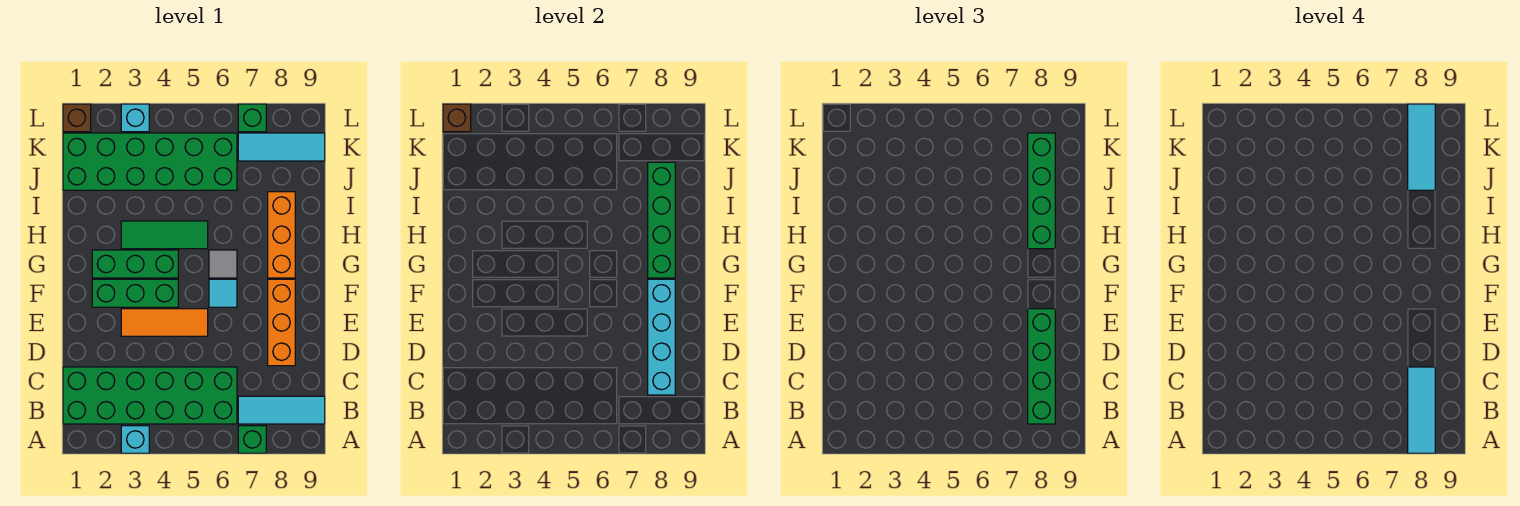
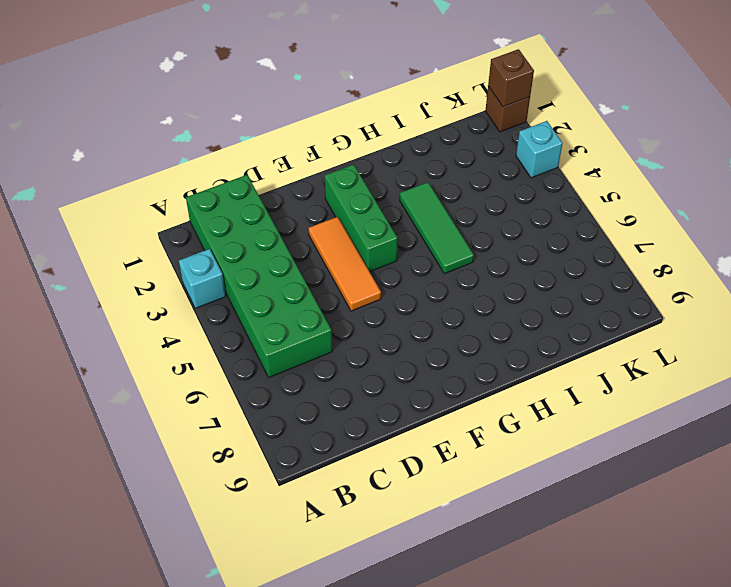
none -> green 1x1 brick [238,426,266,453]
none -> cyan 1x3 tile [238,396,325,424]
none -> orange 1x3 brick [268,279,295,366]

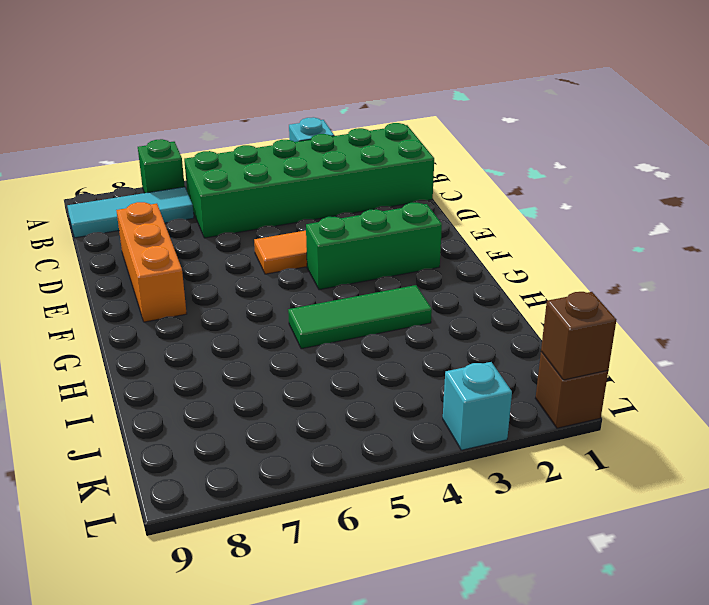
none -> cyan 1x1 tile [209,279,237,307]
none -> green 1x3 brick [92,250,178,278]
none -> grey 1x1 tile [209,250,237,278]

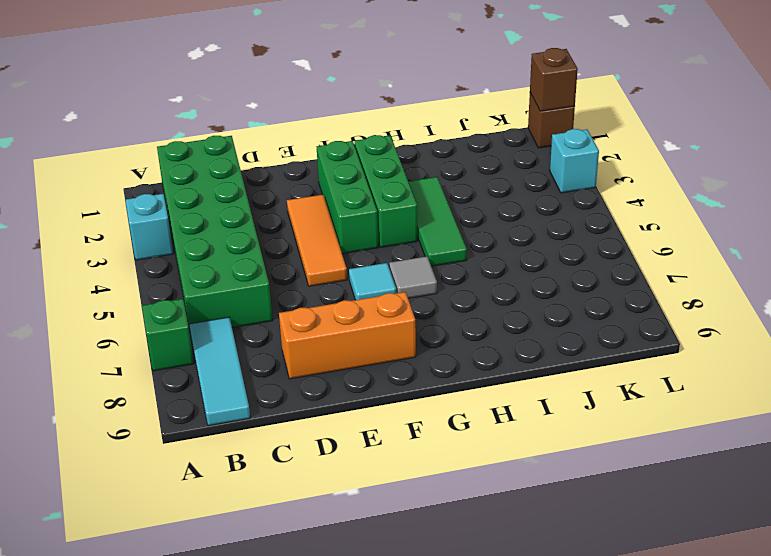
none -> orange 1x3 brick [268,192,295,278]
none -> green 2x6 brick [63,133,237,190]
none -> cyan 1x3 tile [238,133,325,161]

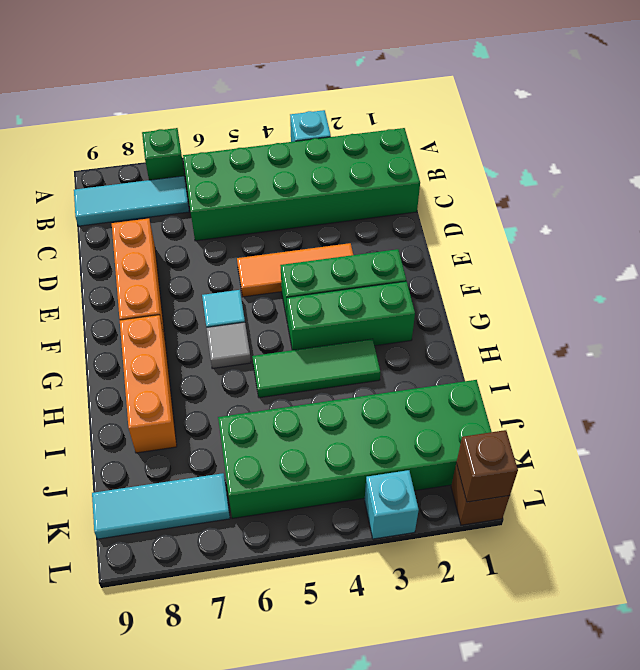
none -> green 1x1 brick [238,104,266,132]
none -> cyan 1x4 brick [648,279,675,395]
none -> green 1x4 brick [648,162,675,278]

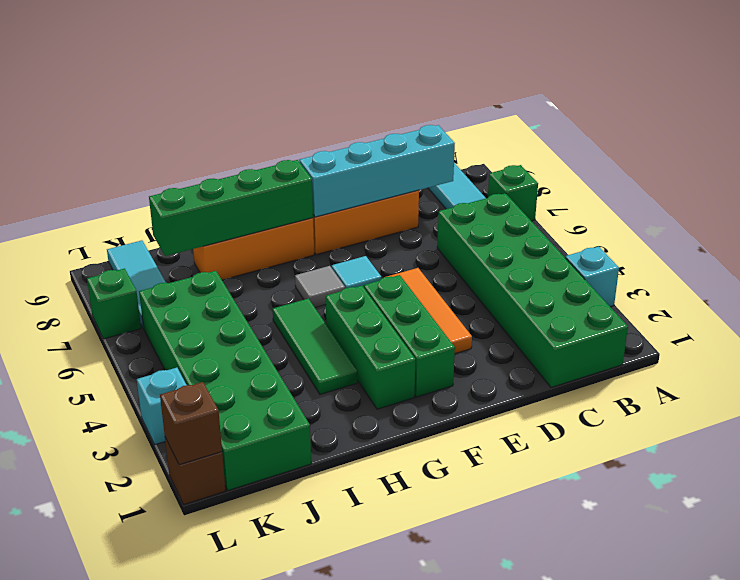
none -> green 1x4 brick [1028,309,1055,424]
none -> green 1x4 brick [1028,133,1055,249]
none -> cyan 1x3 tile [1408,367,1435,453]

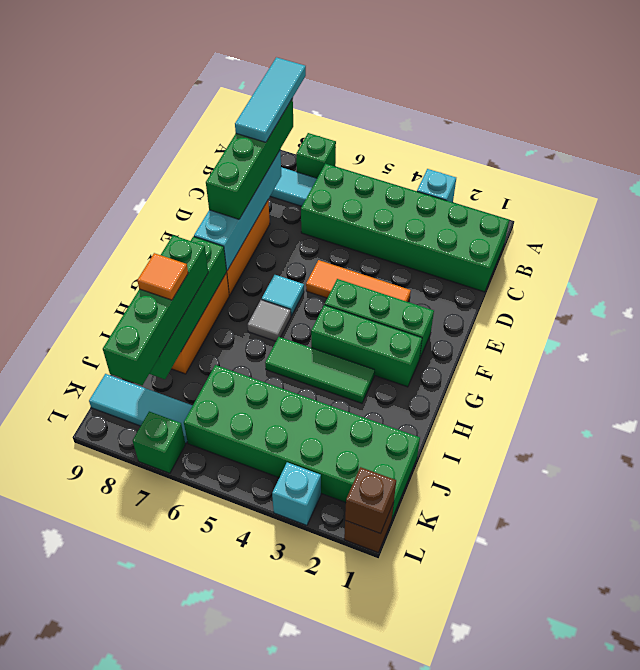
orange 1x1 tile [137,253,188,300] -> none
none -> cyan 1x3 tile [1408,104,1435,190]

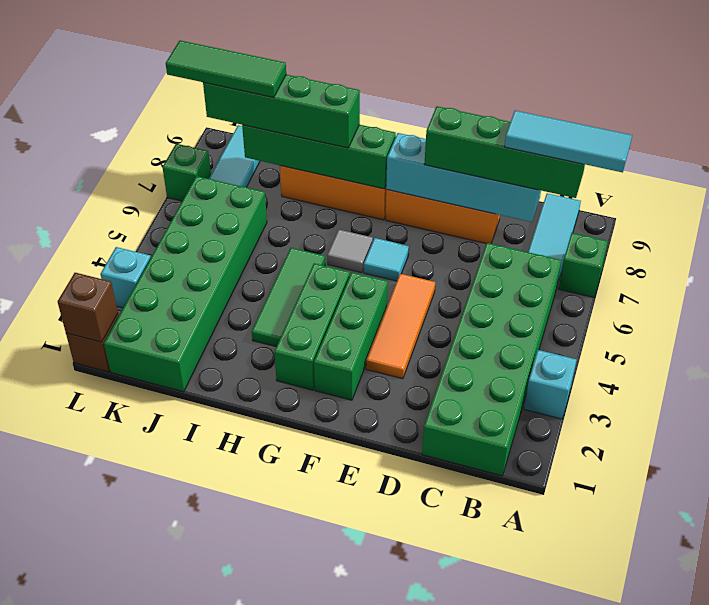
green 1x3 tile [166,41,286,98] -> cyan 1x3 tile [1408,104,1435,190]

